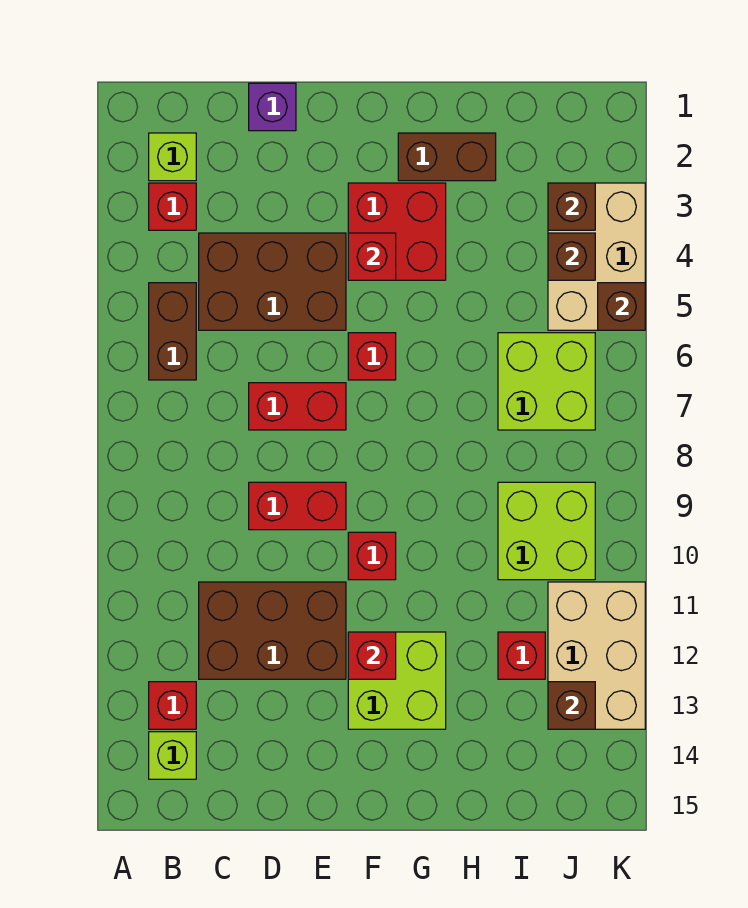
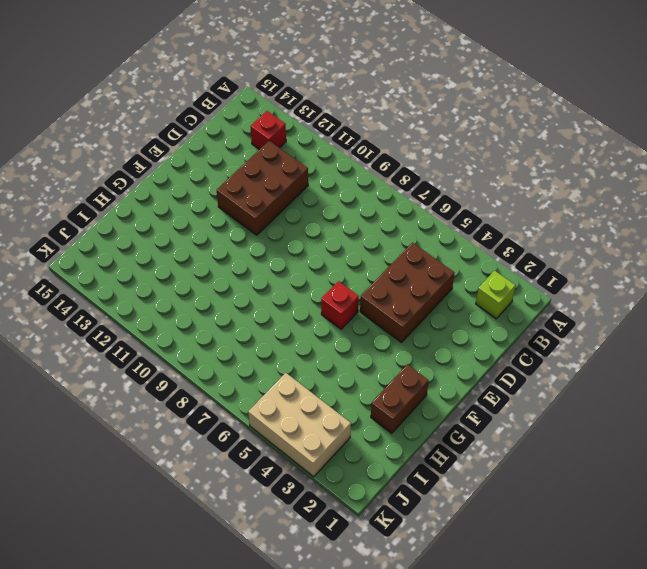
none -> red 1x1 brick [149,183,196,230]
none -> brown 1x2 brick [149,283,196,380]
none -> lime 1x1 brick [149,732,196,779]

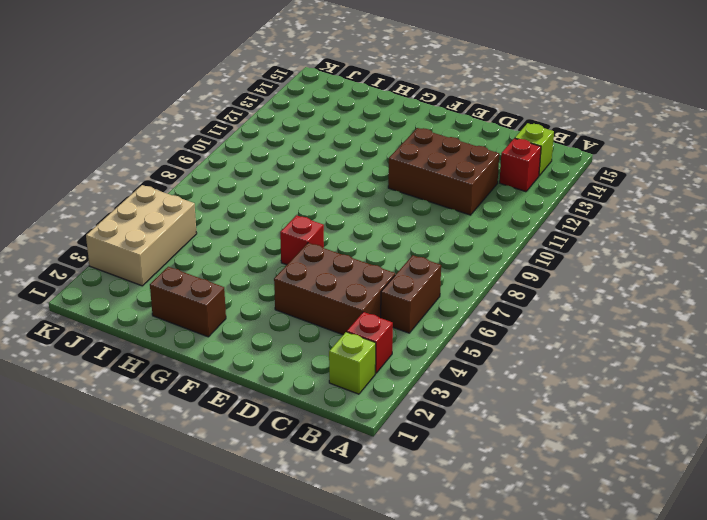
none -> purple 1x1 brick [249,83,296,131]
none -> red 1x2 brick [249,383,346,430]
none -> red 1x2 brick [249,482,346,530]

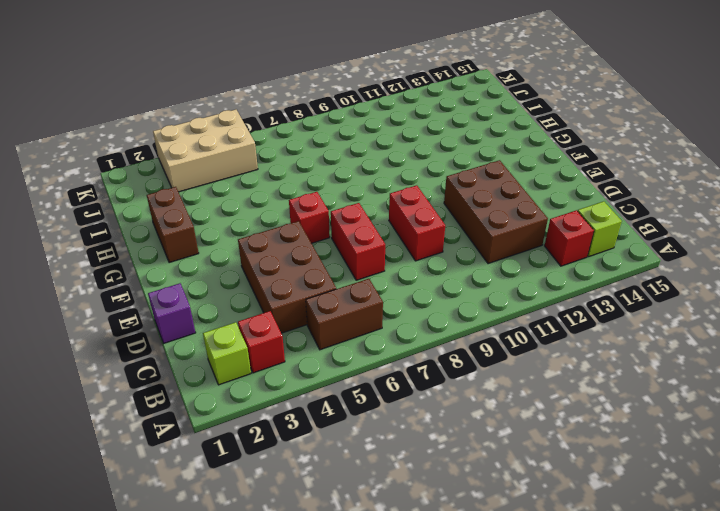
none -> red 2x2 brick [348,183,446,280]
none -> red 1x1 brick [348,532,396,580]
none -> lime 2x2 brick [348,632,446,729]

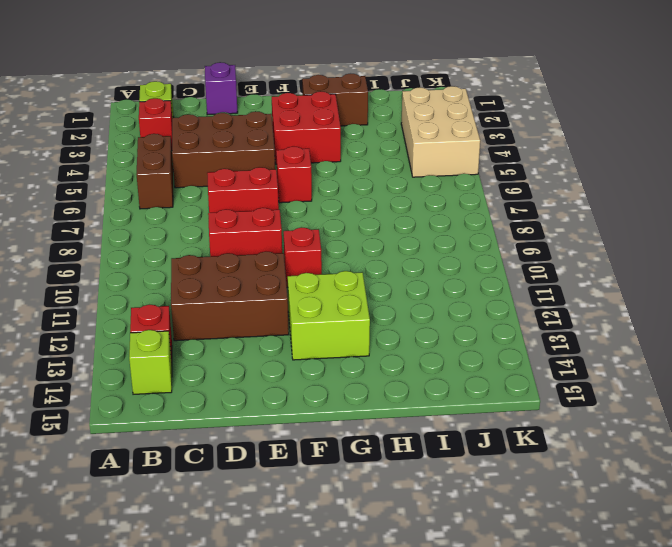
none -> lime 2x2 brick [498,333,595,430]
none -> lime 2x2 brick [498,482,595,580]
none -> red 1x1 brick [498,632,545,679]

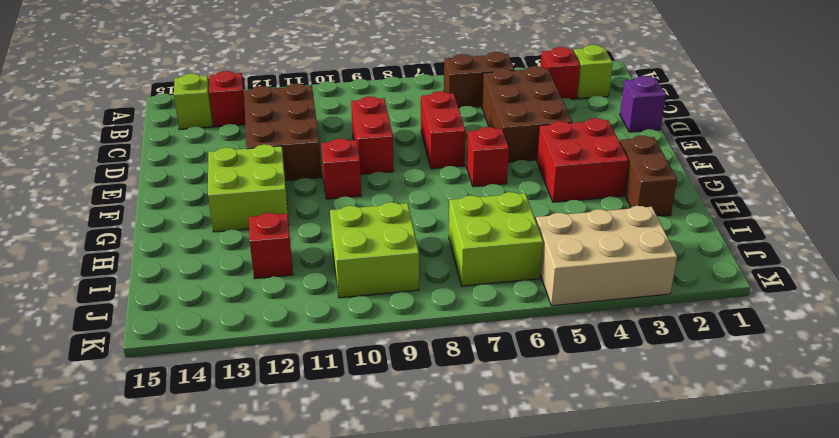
none -> tan 2x3 brick [548,582,645,729]
none -> red 1x1 brick [348,233,396,280]
none -> red 1x1 brick [348,632,396,679]

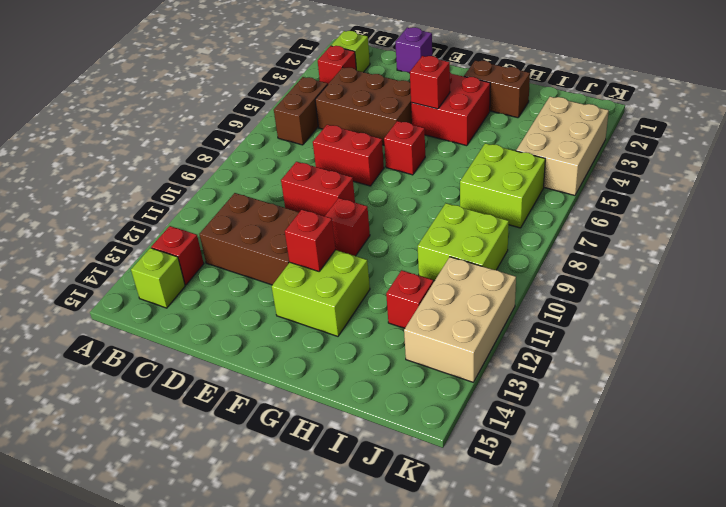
none -> brown 1x1 brick [548,183,595,230]
none -> brown 1x1 brick [548,233,595,280]
none -> brown 1x1 brick [548,682,595,729]

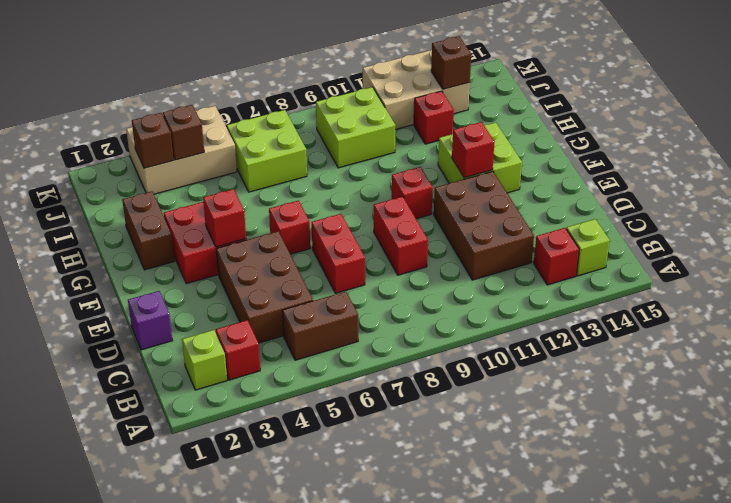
none -> brown 1x1 brick [598,283,645,330]

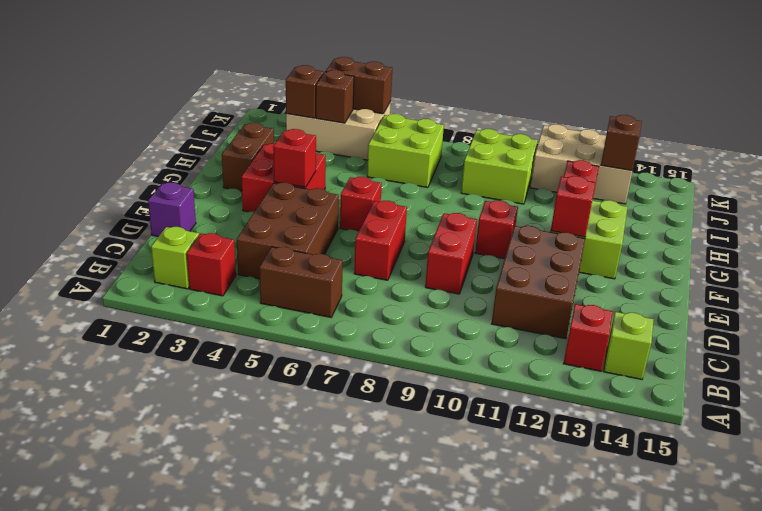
brown 1x2 brick [326,57,392,114] -> brown 1x1 brick [598,283,645,330]

